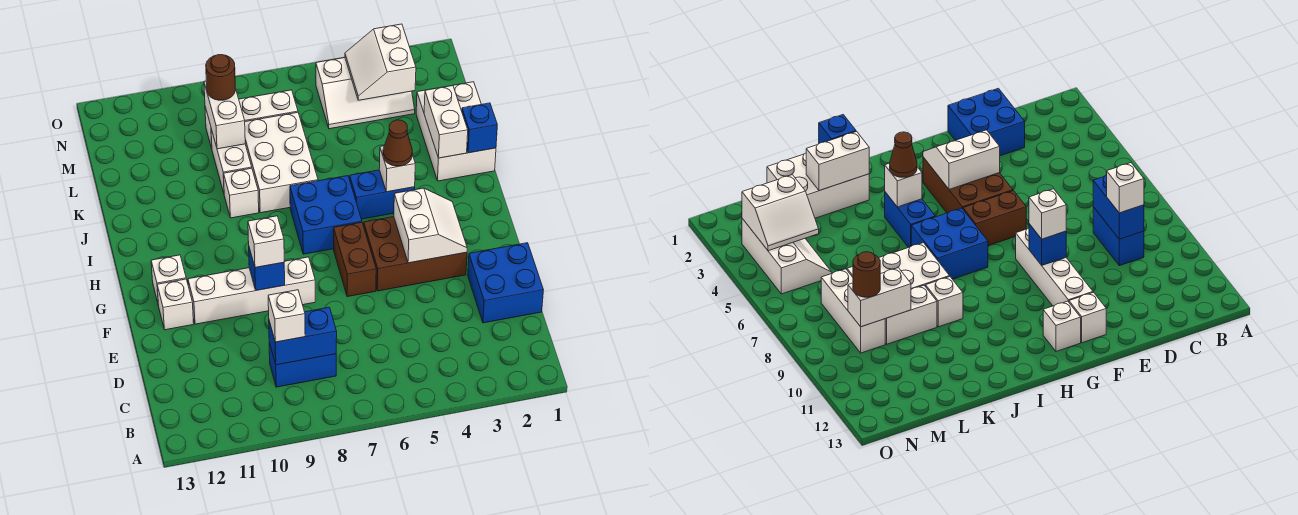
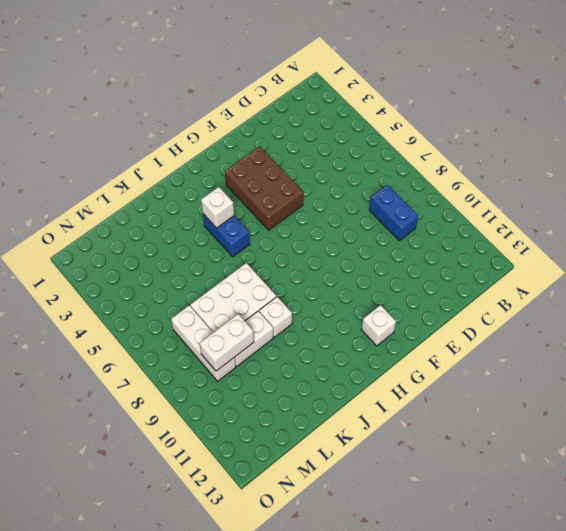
none -> blue 2x2 brick [468,243,543,323]
none -> brown 1x2 brick [334,222,376,297]
none -> white 1x4 brick [188,257,315,324]

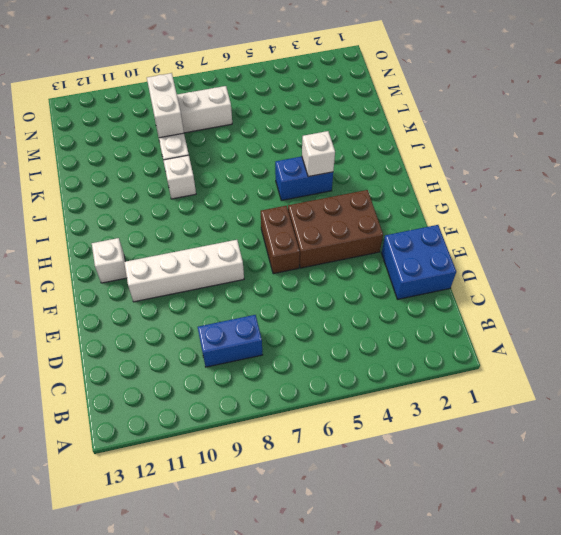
none -> white 1x1 brick [157,279,194,330]
none -> blue 2x2 brick [290,176,362,254]
none -> white 2x3 brick [416,82,496,181]

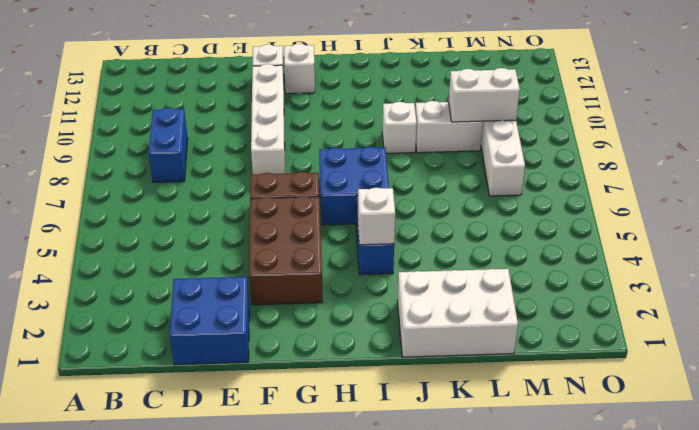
none -> white 2x3 brick [245,112,318,213]
none -> white 2x3 slope [316,58,415,129]
none -> blue 1x2 brick [269,307,337,365]

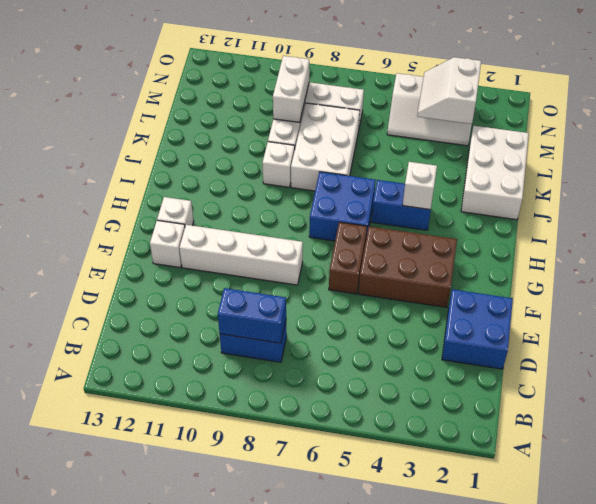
none -> white 2x2 slope [394,188,467,263]
none -> blue 1x1 brick [249,248,285,291]
none -> blue 1x1 brick [462,103,497,153]

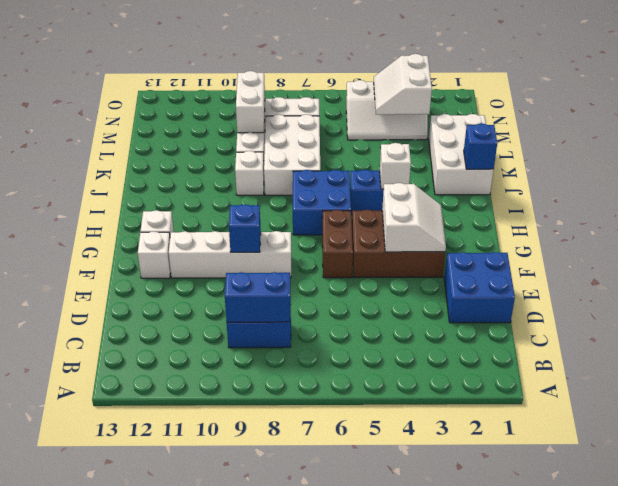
none -> white 1x2 brick [424,86,468,158]
none -> white 1x1 brick [268,290,305,342]
none -> white 1x1 brick [248,216,284,268]

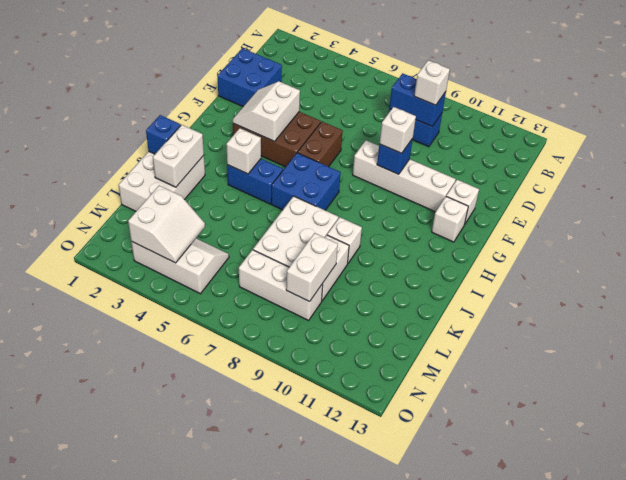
none -> brown 1x1 cone [383,120,412,166]
none -> brown 1x1 round brick [206,55,236,100]

